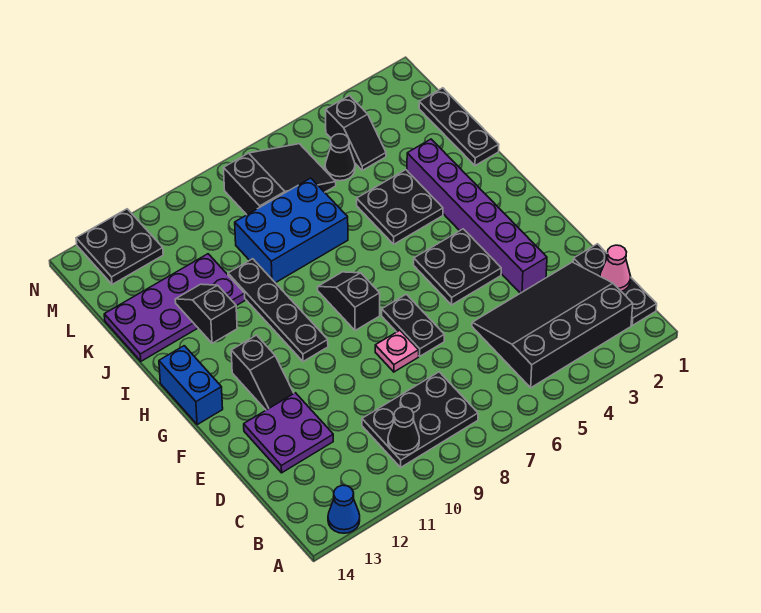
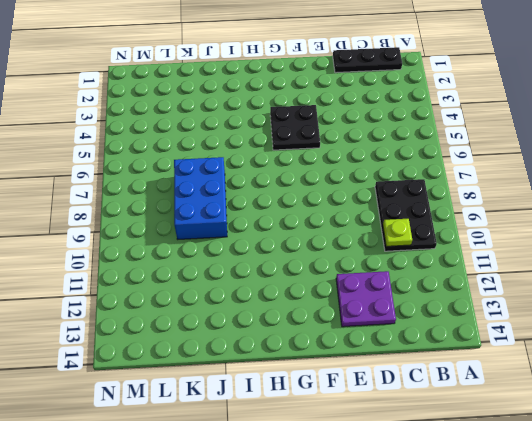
lime 1x1 plate [383,219,412,246] -> none
none -> blue 1x1 cone [328,485,360,533]
none -> black 3x4 slope [472,262,633,388]
none -> purple 1x6 brick [407,139,547,293]

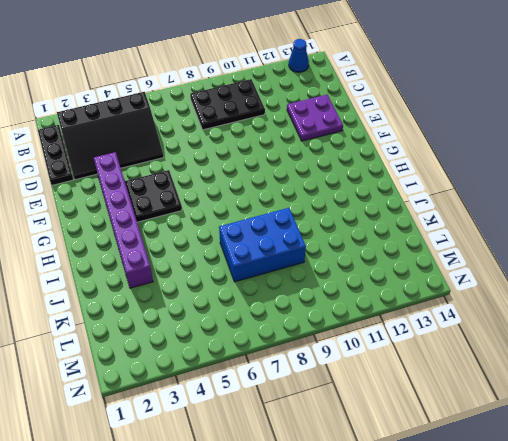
none -> black 1x2 plate [382,294,444,356]
none -> pink 1x1 plate [375,330,419,372]
none -> black 1x2 slope [231,335,294,410]

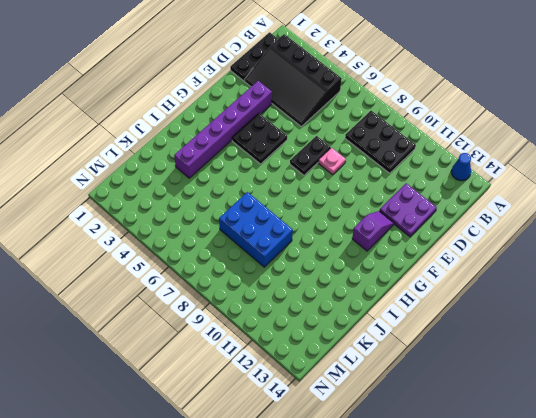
purple 1x2 slope [352,211,394,251] -> black 1x2 slope [231,335,294,410]
none -> black 1x2 slope [318,272,380,330]
none -> black 1x4 plate [228,259,328,361]
none -> blue 1x2 brick [159,346,223,424]

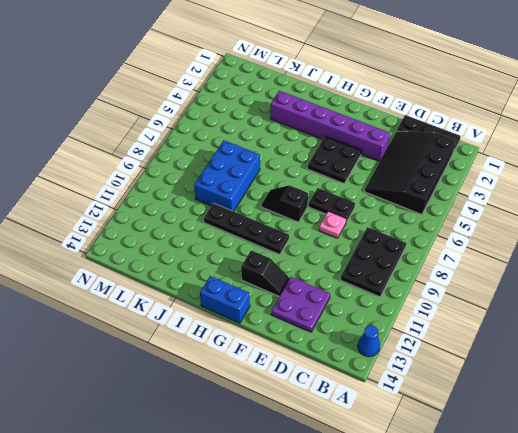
none -> black 2x2 plate [357,170,443,244]
none -> black 1x3 plate [419,88,499,166]
none -> purple 2x4 plate [104,254,245,361]

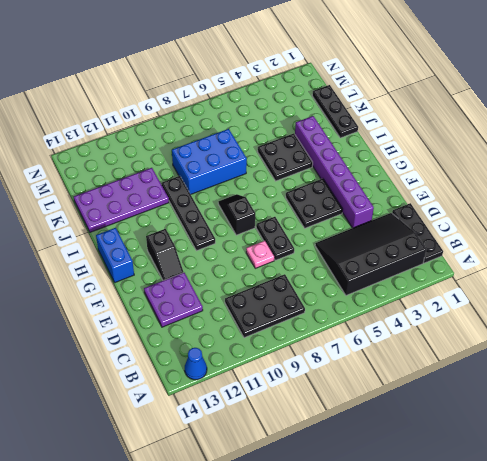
none -> black 1x2 slope [326,96,386,170]
none -> black 1x1 cone [325,134,355,181]
none -> black 2x3 slope [224,144,336,215]

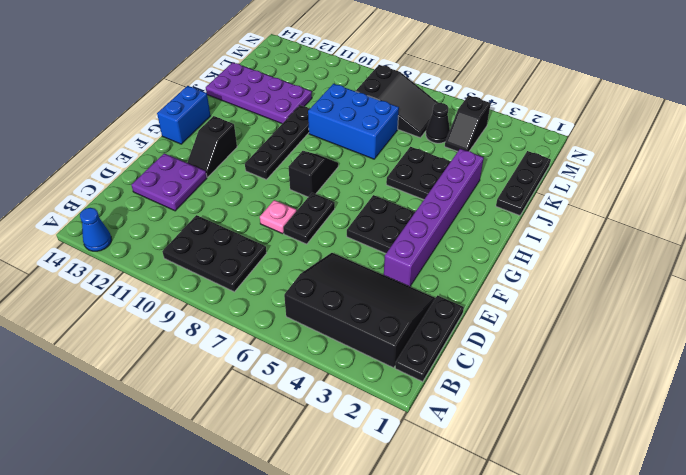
none -> black 2x2 plate [76,209,163,284]
none -> black 1x1 cone [388,407,419,455]
none -> pink 1x1 cone [600,245,631,291]

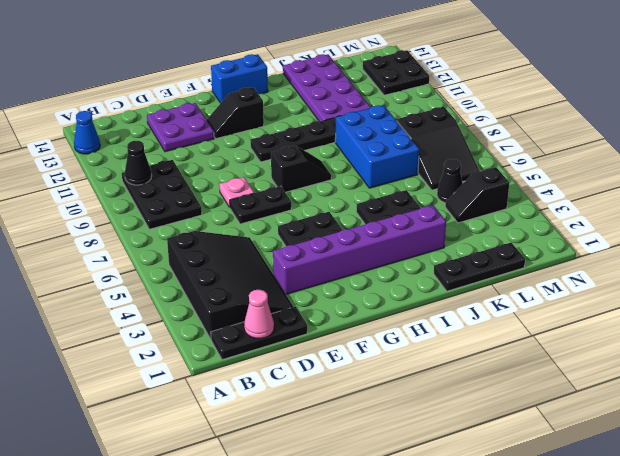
none -> black 1x2 slope [175,284,237,343]

